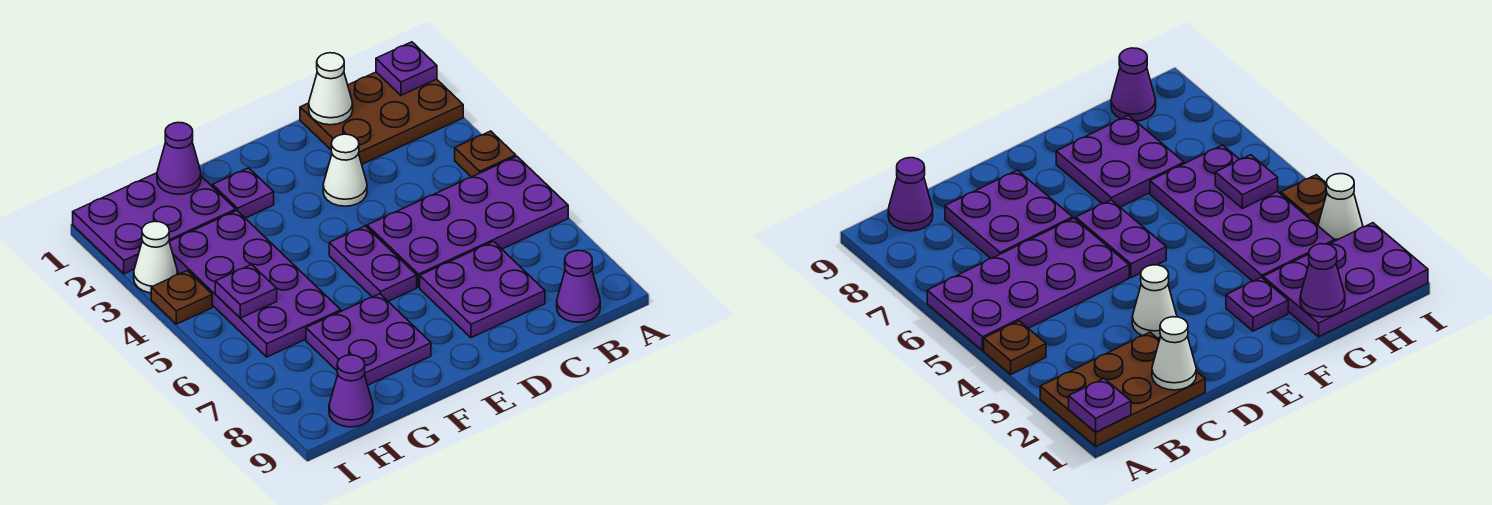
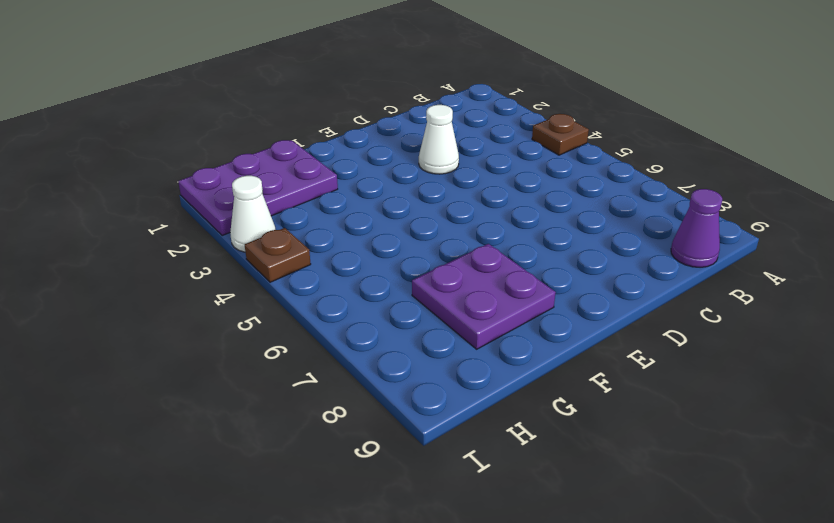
none -> brown 2x3 plate [300,72,463,164]
none -> purple 2x4 plate [367,156,568,287]
none -> purple 2x2 plate [420,242,545,338]

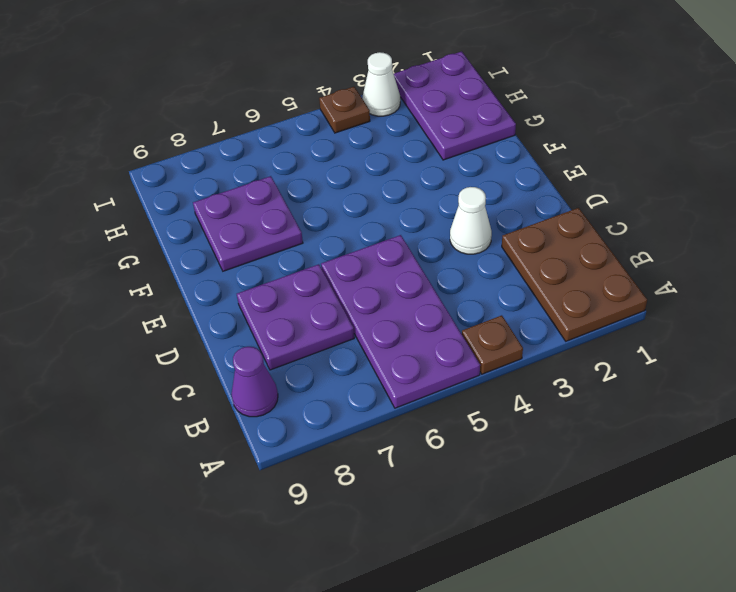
none -> purple 1x2 plate [329,226,417,301]
none -> purple 1x1 plate [213,168,274,218]
none -> purple 2x4 plate [169,211,341,357]

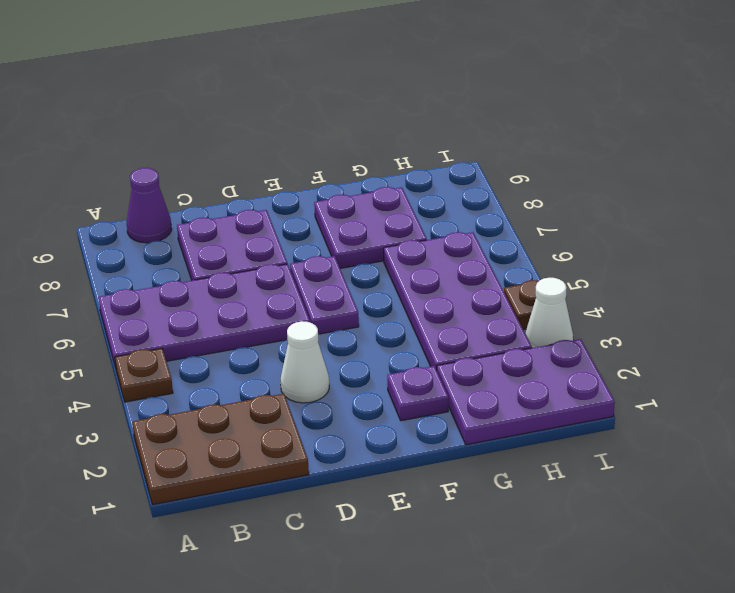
none -> purple 1x1 cone [329,355,373,427]
none -> purple 1x1 plate [376,42,437,95]
none -> white 1x1 cone [309,53,353,125]

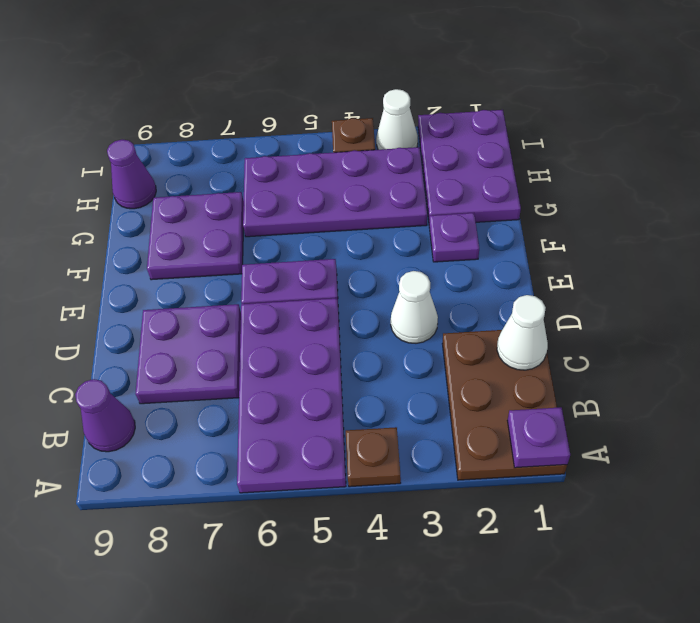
none -> purple 1x1 cone [157,123,201,194]
none -> purple 1x1 plate [215,265,277,318]

